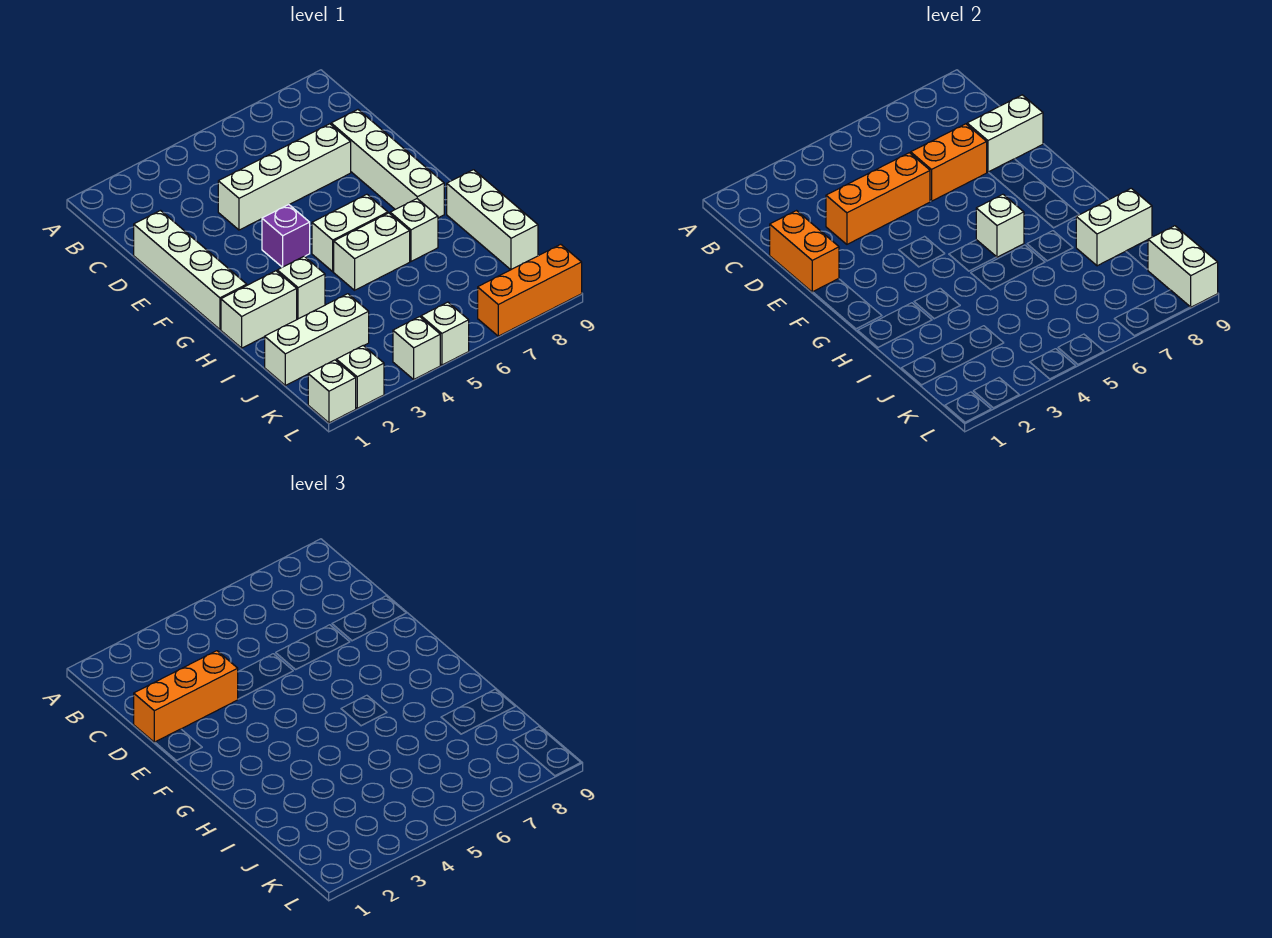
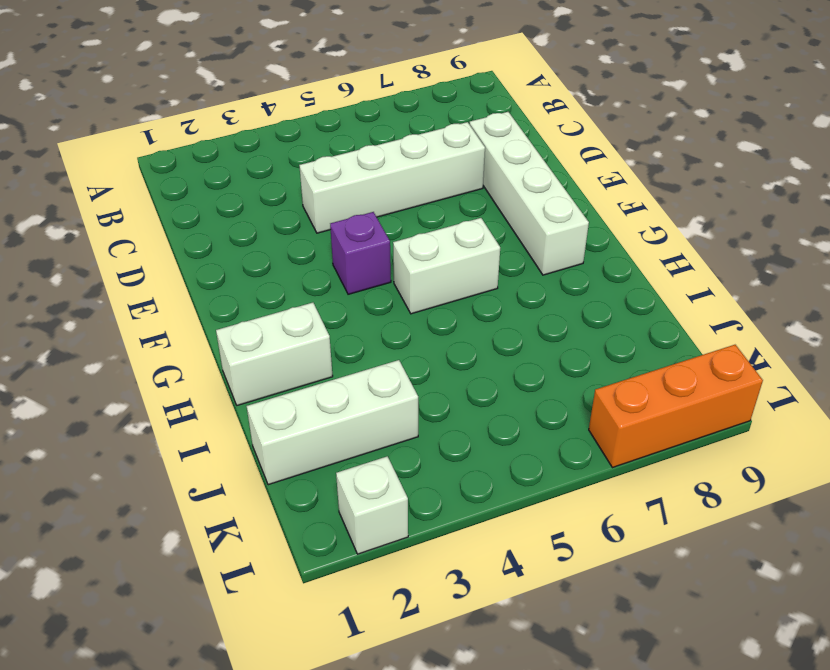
none -> white 1x4 brick [134,211,247,329]
none -> white 1x1 brick [277,256,325,319]
none -> white 1x2 brick [334,213,410,290]

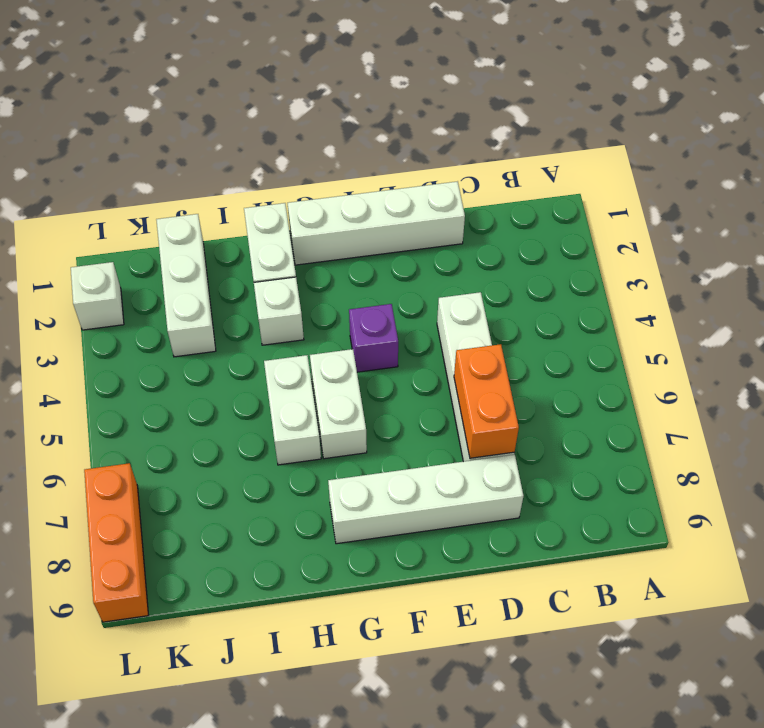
none -> white 1x1 brick [390,199,438,261]
none -> white 1x3 brick [447,170,538,270]
none -> white 1x1 brick [308,360,356,423]

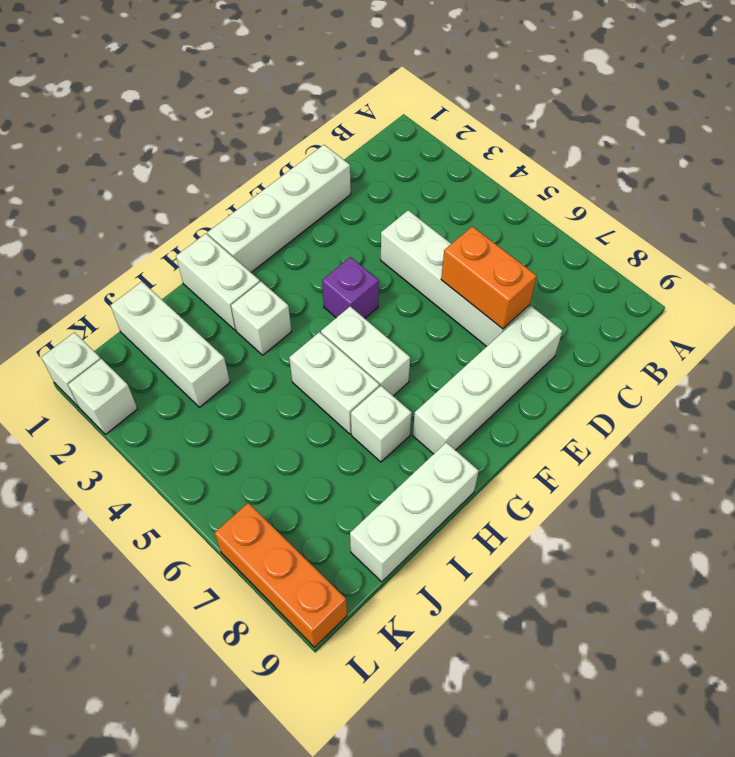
none -> white 1x1 brick [393,317,440,379]
none -> white 1x1 brick [421,302,469,365]
none -> orange 1x2 brick [770,211,839,292]

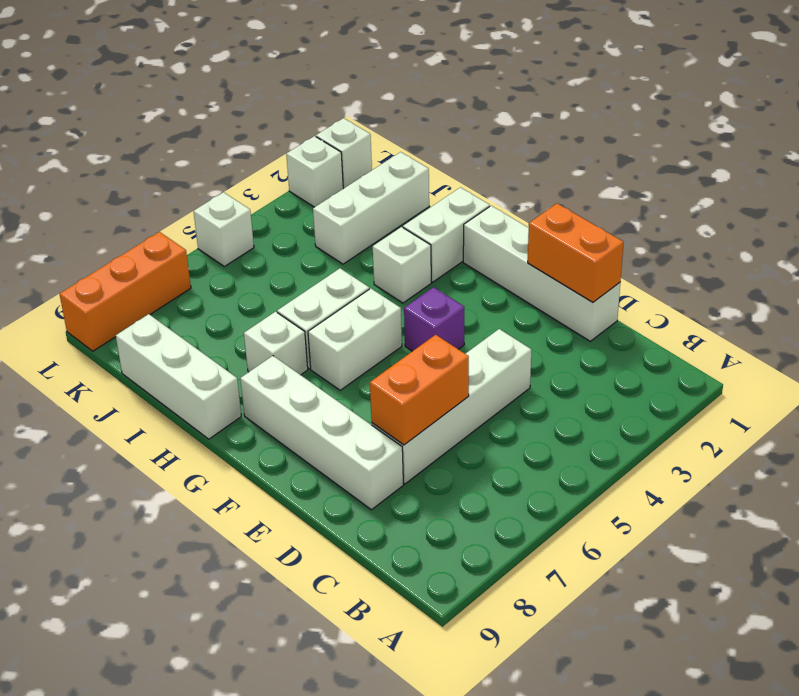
none -> white 1x1 brick [393,317,440,379]
none -> orange 1x3 brick [826,153,930,244]
none -> white 1x2 brick [967,95,1043,172]

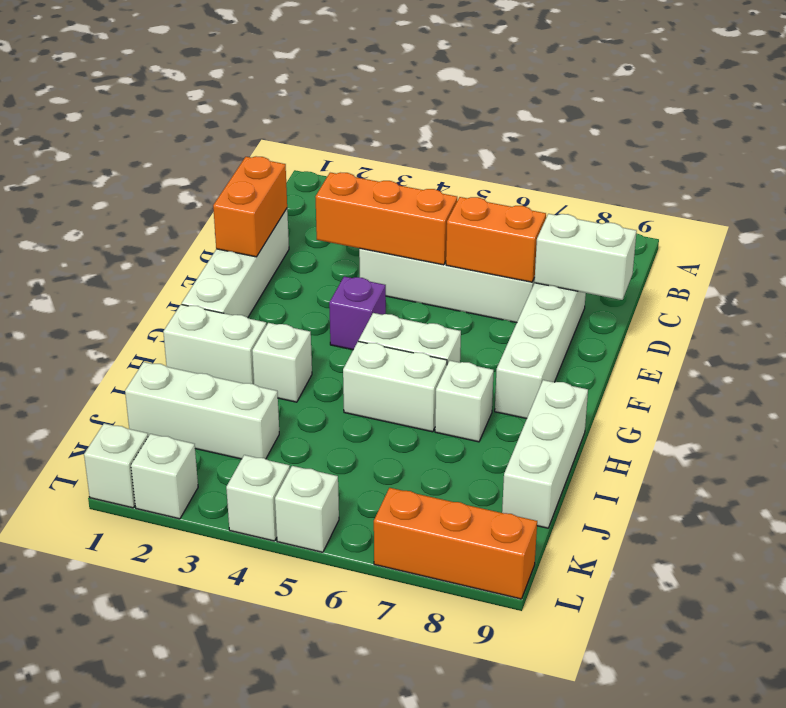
none -> white 1x1 brick [976,194,1024,257]
none -> white 1x2 brick [1076,188,1152,266]
none -> white 1x2 brick [1148,226,1218,307]

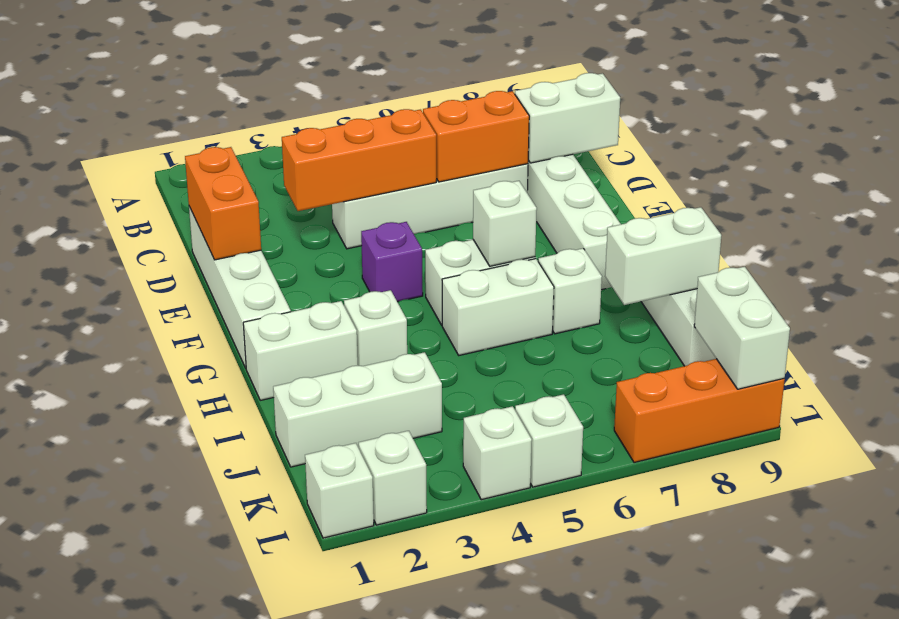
none -> orange 1x3 brick [134,651,238,742]

